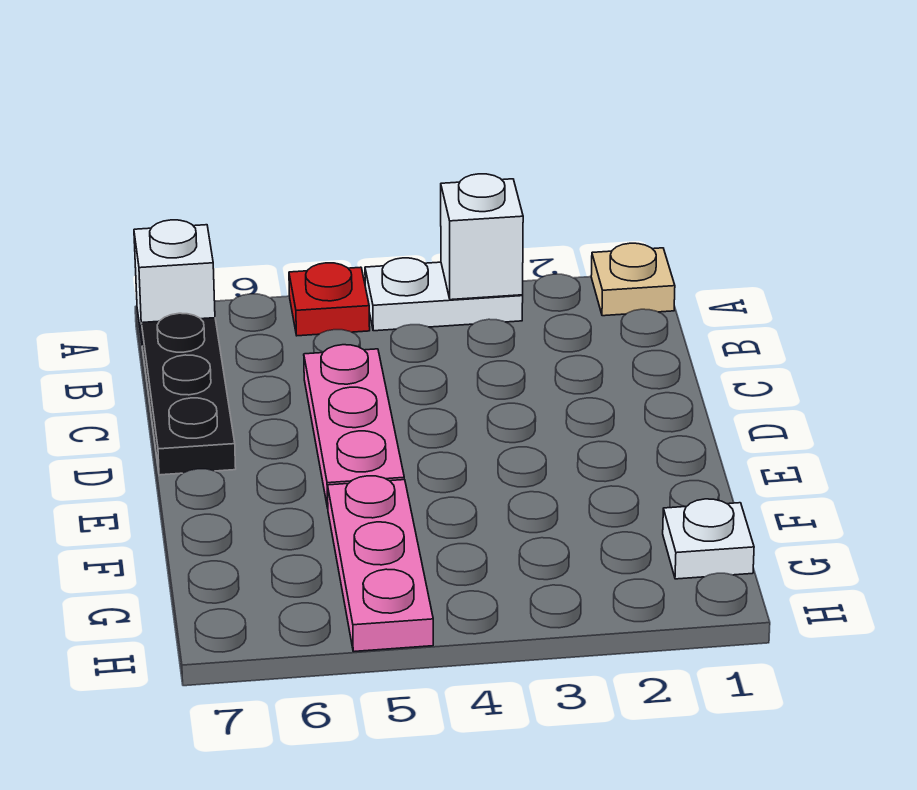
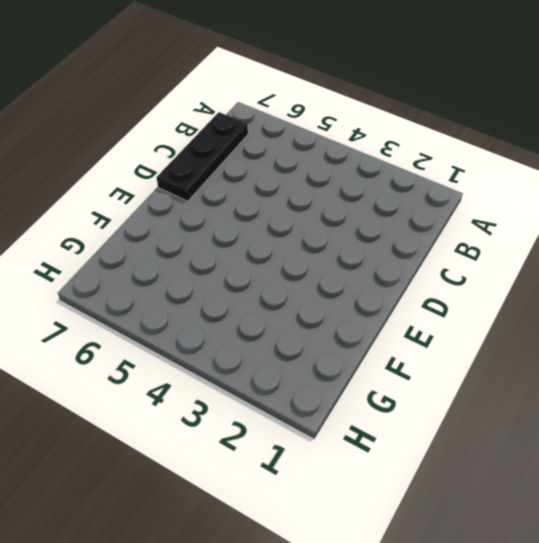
none -> tan 1x1 plate [591,243,675,316]
none -> white 1x2 plate [365,258,523,331]

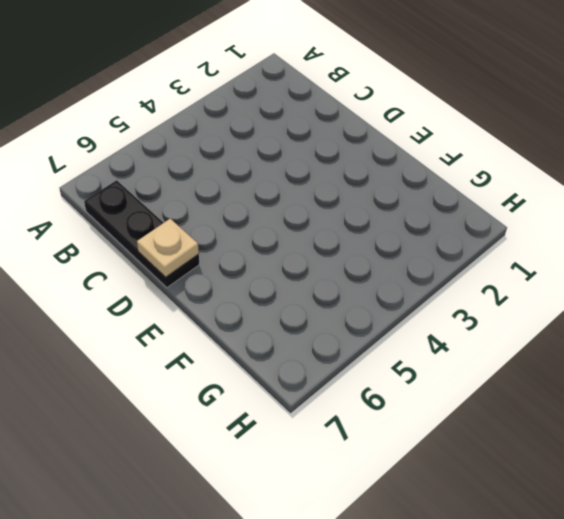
tan 1x1 plate [137,219,199,277] -> tan 1x1 plate moved to [591,243,675,316]
none -> white 1x2 plate [365,258,523,331]
none -> red 1x1 plate [289,263,370,336]

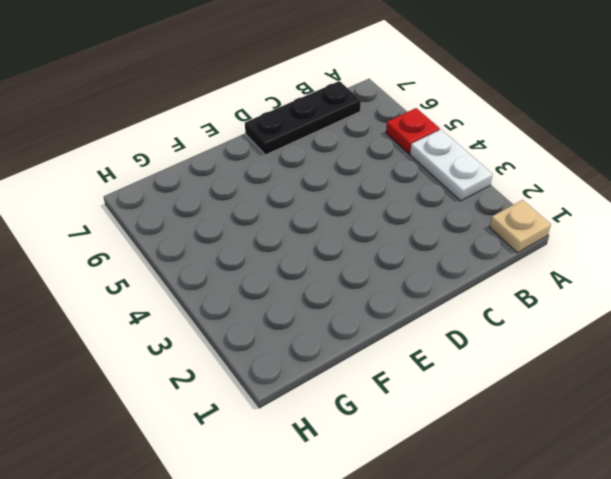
none -> white 1x1 brick [134,220,215,340]
none -> pink 1x3 plate [304,345,404,508]

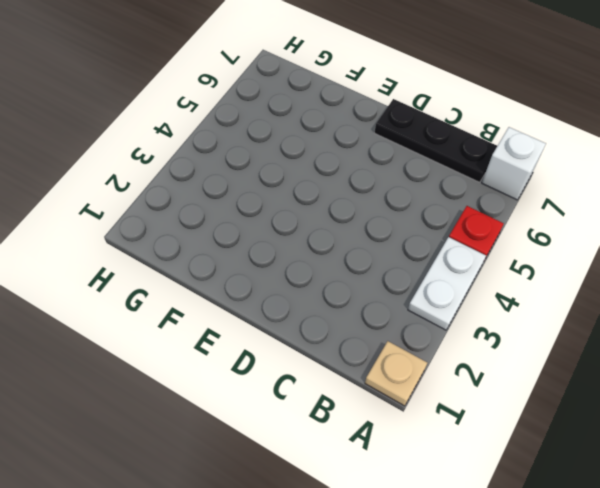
none -> pink 1x3 plate [304,345,404,508]
none -> pink 1x3 plate [328,476,433,652]

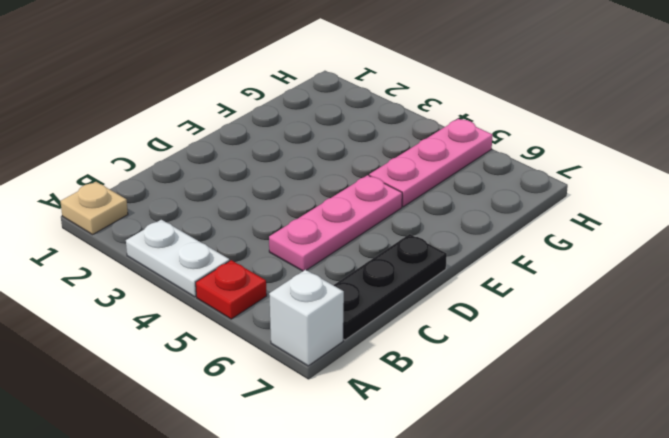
none -> white 1x1 plate [663,499,754,579]
none -> white 1x1 brick [441,174,523,300]

